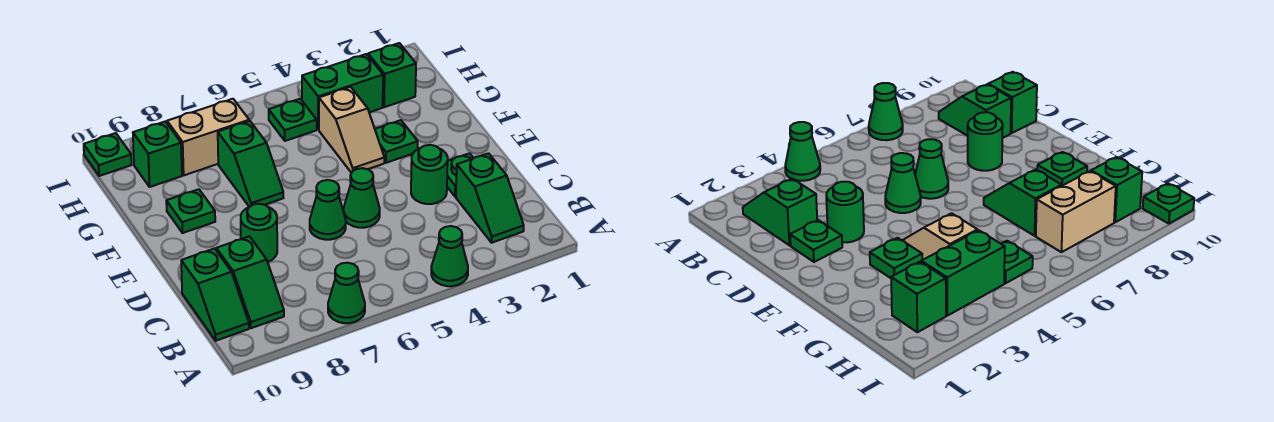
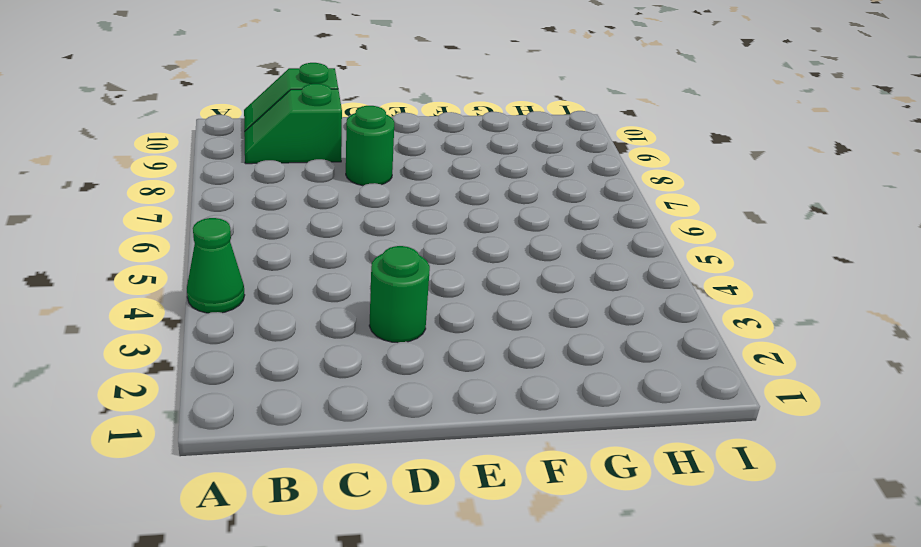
none -> green 1x1 cone [328,263,365,323]
none -> green 1x2 slope [456,153,524,243]
none -> green 1x1 plate [447,153,473,196]

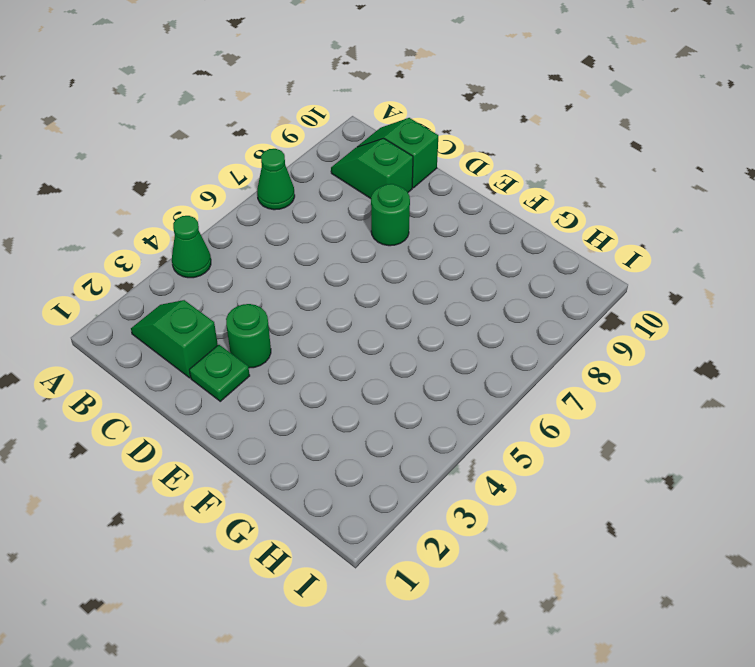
none -> green 1x1 cone [344,168,380,228]
none -> green 1x1 cone [310,180,346,240]
none -> green 1x1 plate [375,120,418,163]

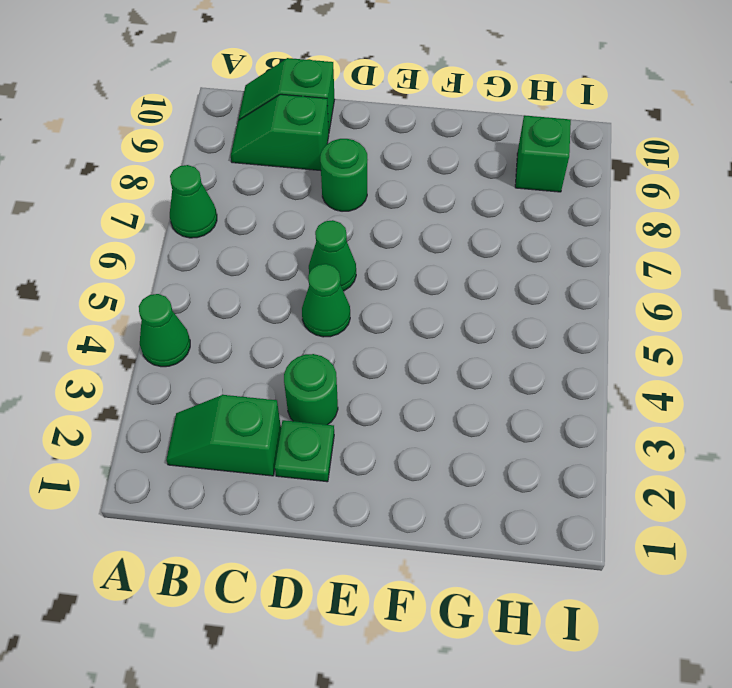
none -> green 1x1 plate [375,120,418,163]
none -> tan 1x2 slope [319,87,384,173]
none -> green 1x2 slope [218,121,283,207]

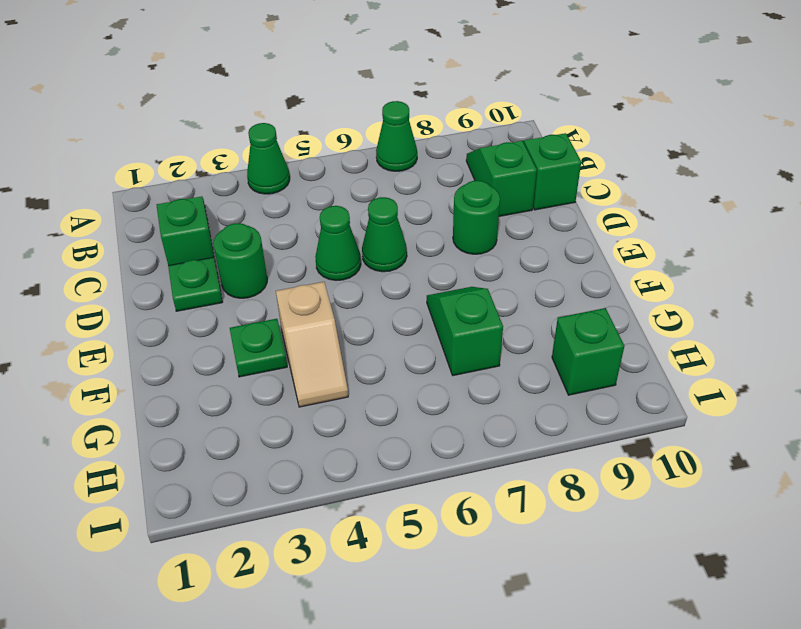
tan 1x2 slope [276,282,348,407] -> tan 1x2 slope turned to [319,87,384,173]
none -> green 1x1 plate [166,189,215,233]
none -> green 1x1 brick [368,43,416,107]
none -> green 1x2 brick [302,54,383,130]

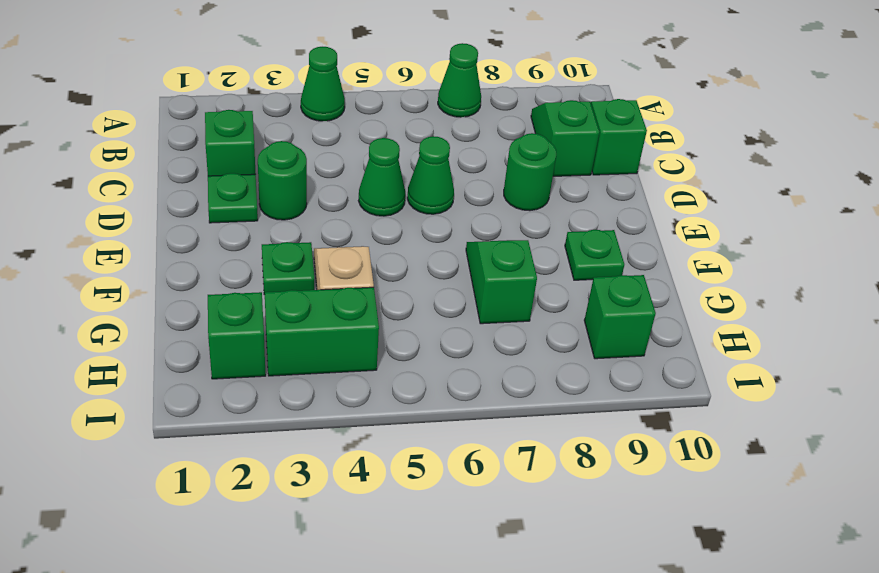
none -> green 1x1 plate [269,99,317,141]
none -> tan 1x2 brick [167,99,249,175]
none -> green 1x1 plate [84,133,132,176]

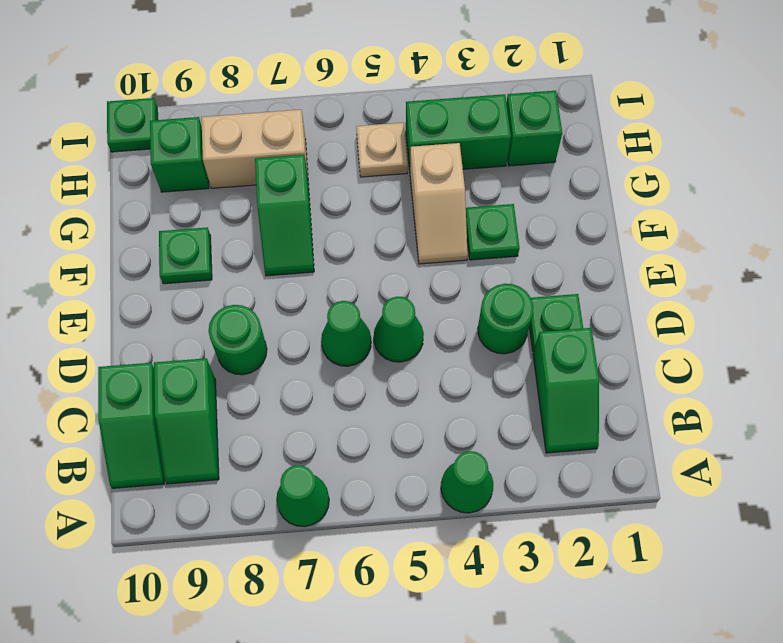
tan 1x1 plate [356,123,408,177] -> green 1x1 plate [269,99,317,141]

